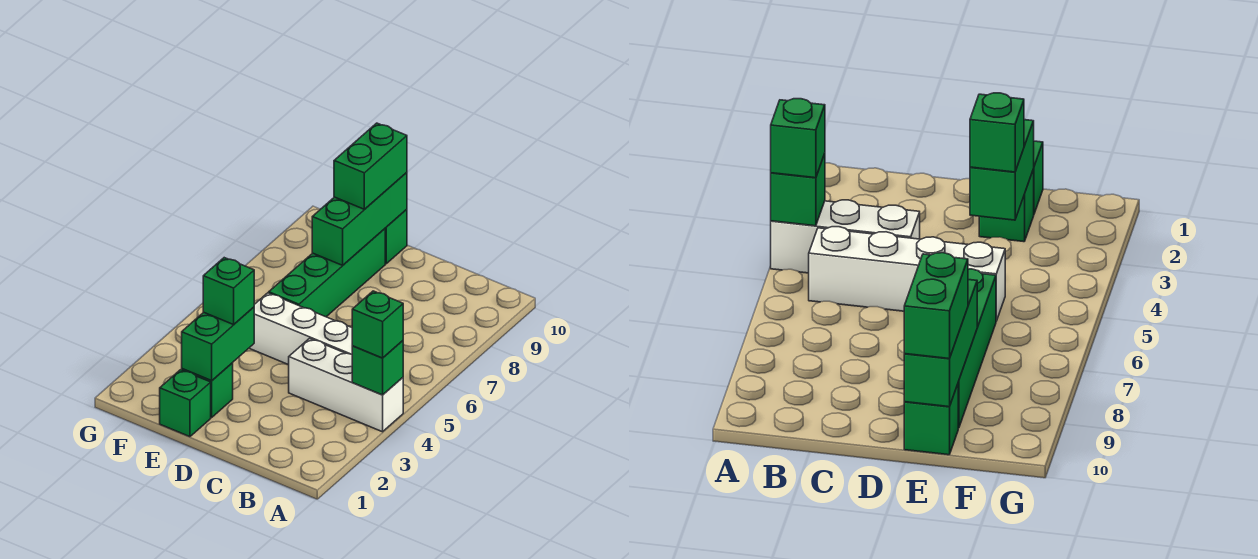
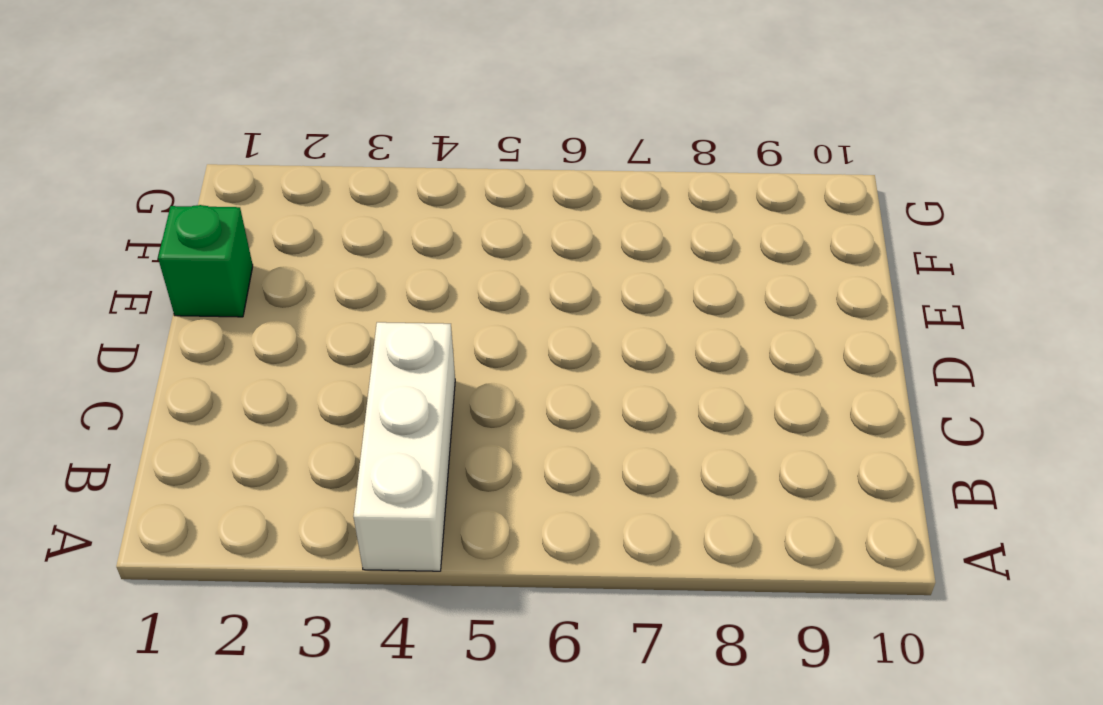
none -> white 1x4 brick [249,293,352,365]
none -> green 1x1 brick [182,363,233,417]
none -> green 1x4 brick [269,229,385,317]

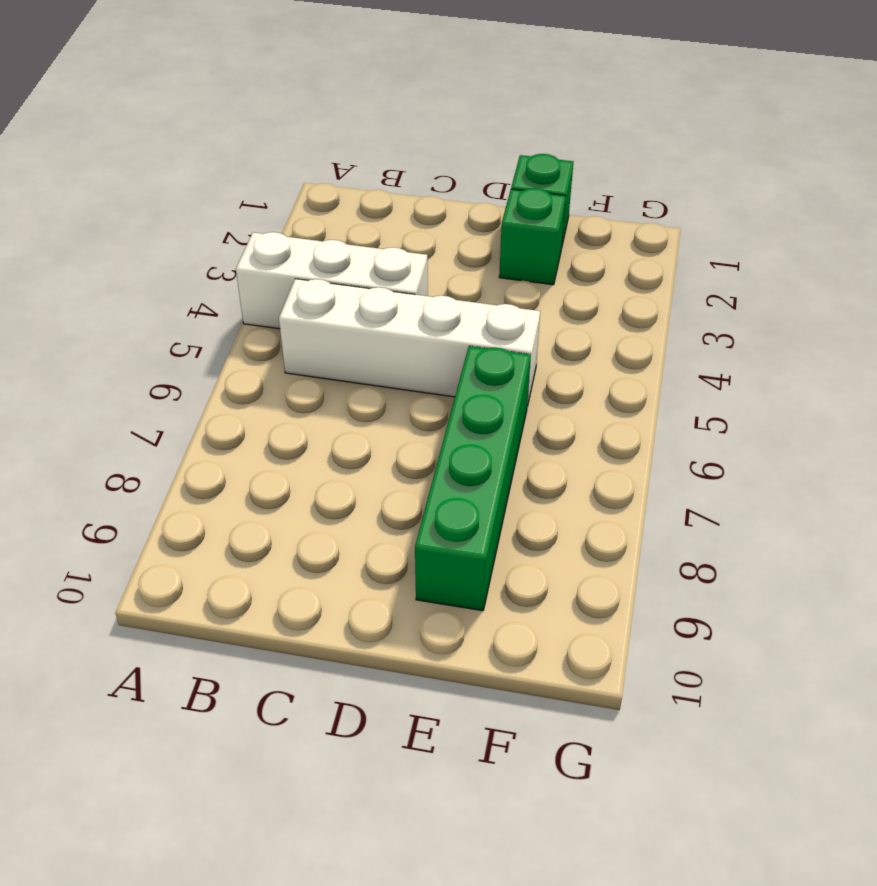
none -> green 1x1 brick [385,209,407,264]
none -> green 1x1 brick [352,341,403,395]
none -> green 1x2 brick [182,307,254,381]

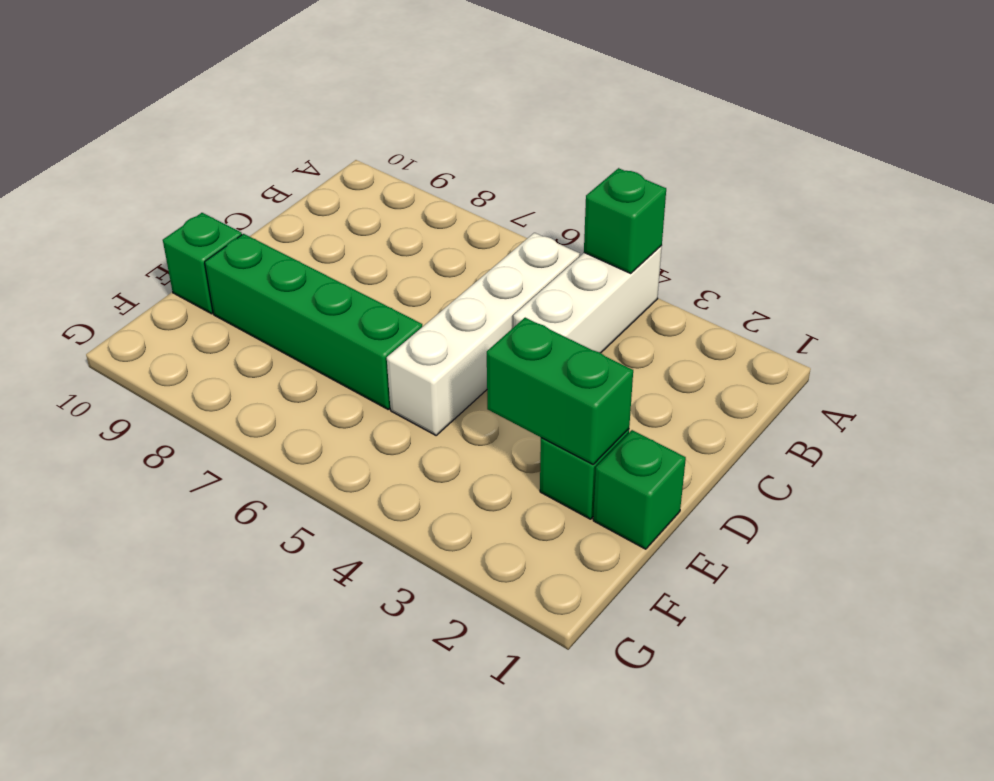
none -> green 1x3 brick [312,172,407,265]
none -> green 1x1 brick [352,291,403,358]
none -> green 1x1 brick [203,258,254,325]

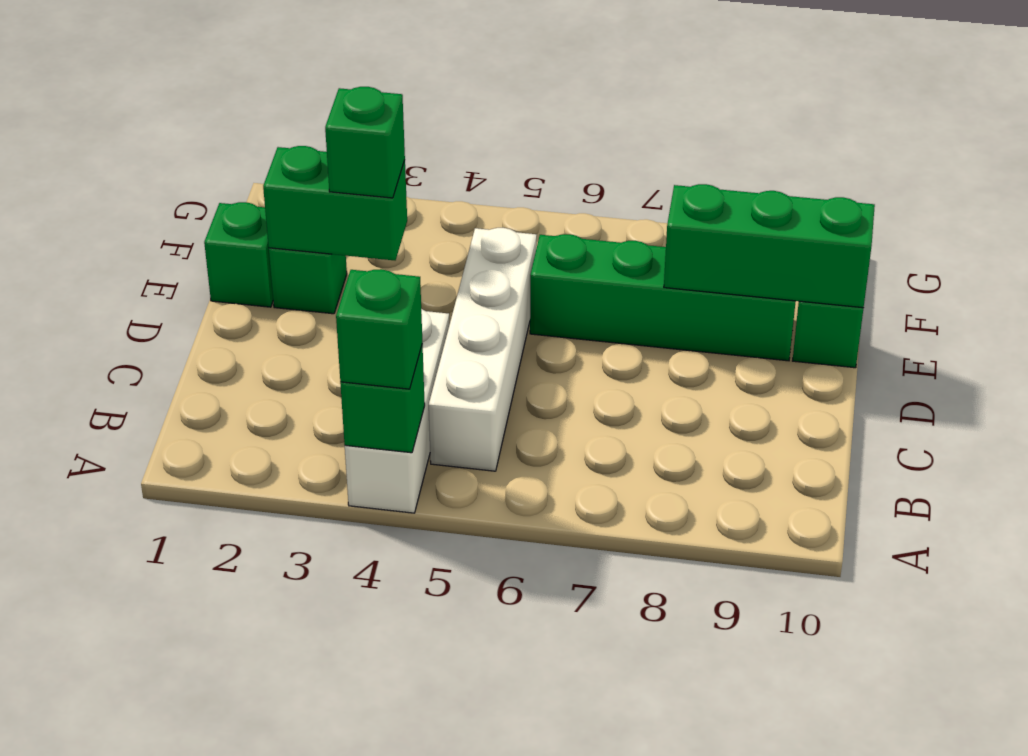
none -> green 1x2 brick [334,123,407,209]

